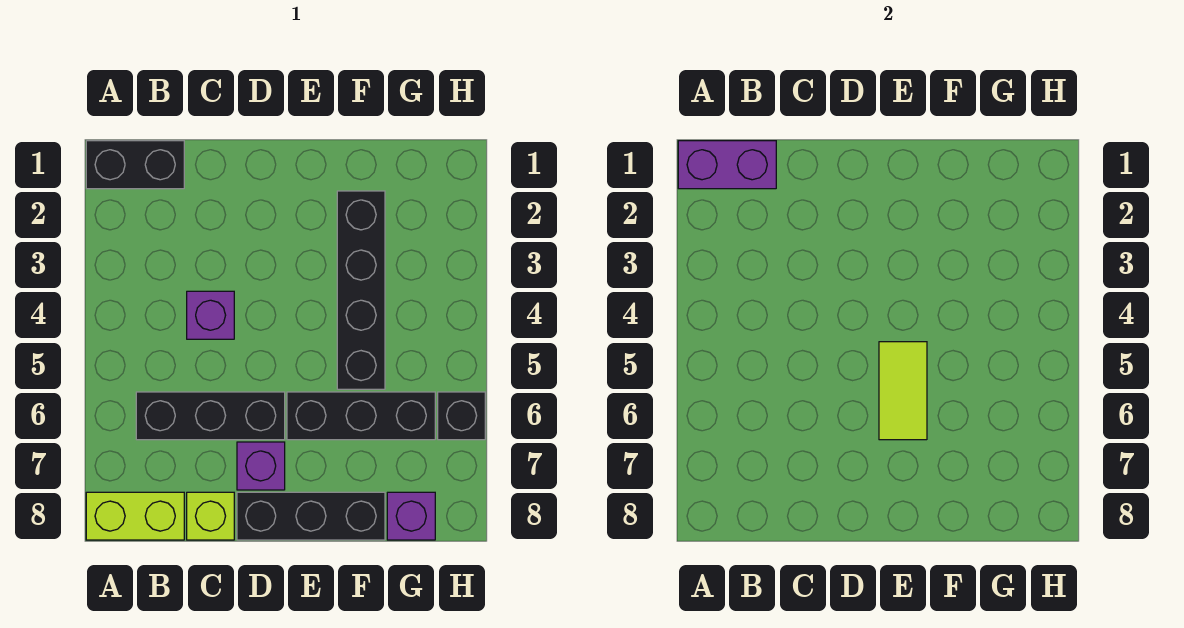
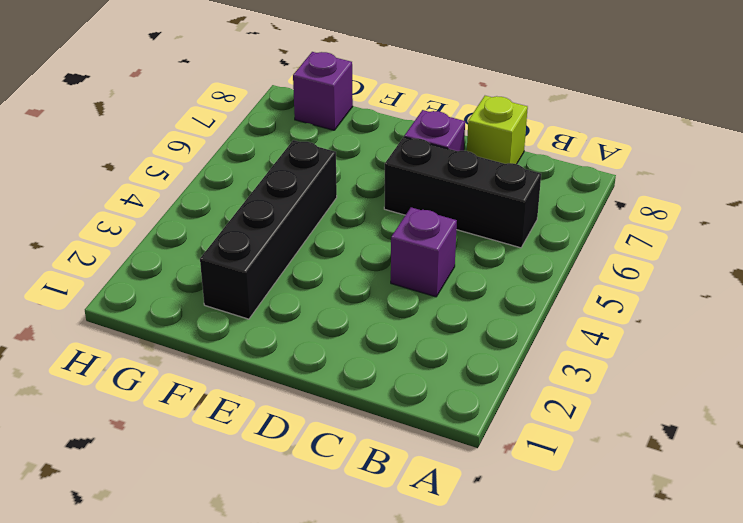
none -> black 1x2 brick [86,141,184,189]
none -> lime 1x2 brick [86,492,184,540]
none -> black 1x3 brick [237,492,385,540]

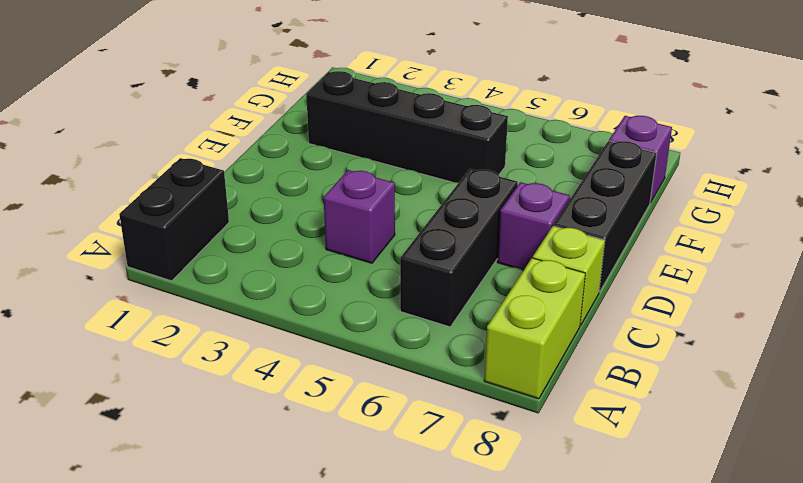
none -> black 1x3 brick [287,392,435,440]
none -> black 1x1 brick [438,392,485,440]
none -> purple 1x2 brick [678,141,776,189]

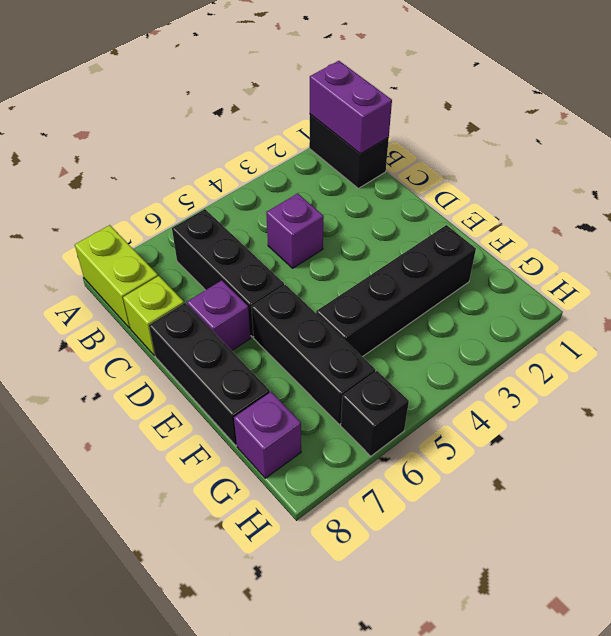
none -> lime 1x2 tile [879,342,927,440]

